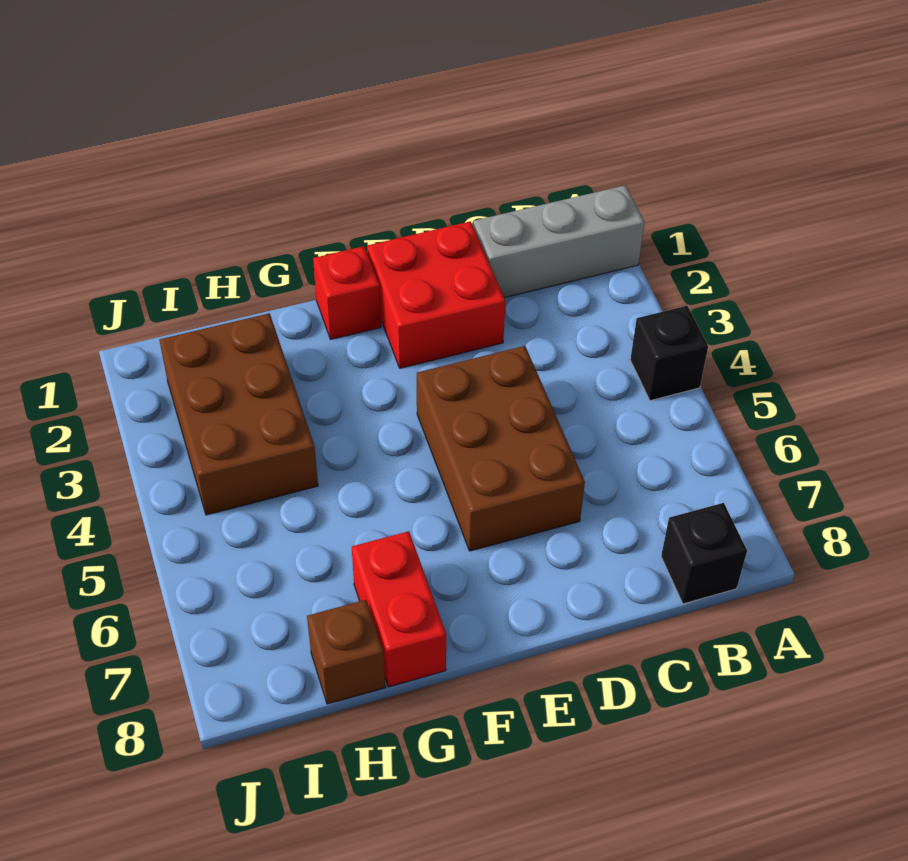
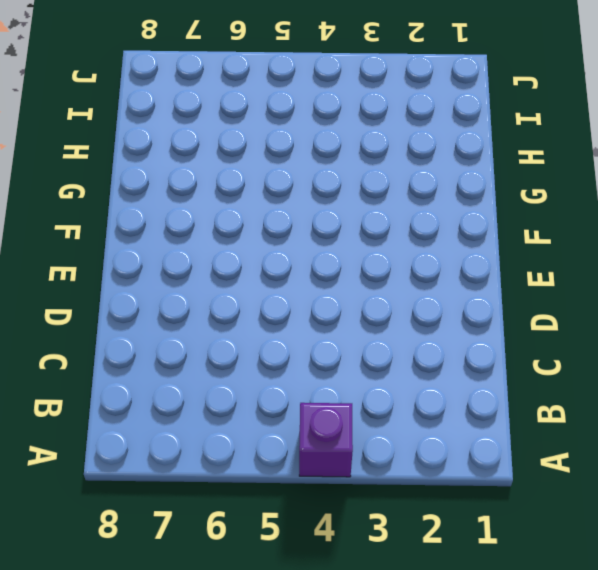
purple 1x1 brick [299,403,353,477] -> black 1x1 brick [630,306,708,401]
none -> grey 1x3 brick [473,185,645,298]
none -> black 1x1 brick [661,503,747,604]

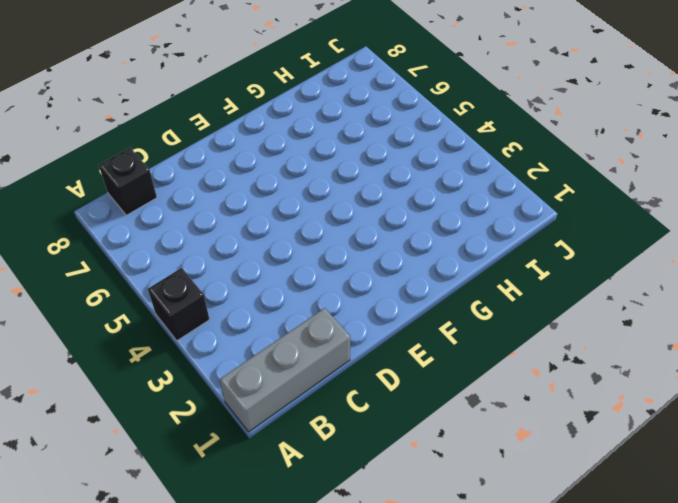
none -> red 2x2 brick [367,221,506,368]
none -> brown 2x3 brick [417,346,585,551]

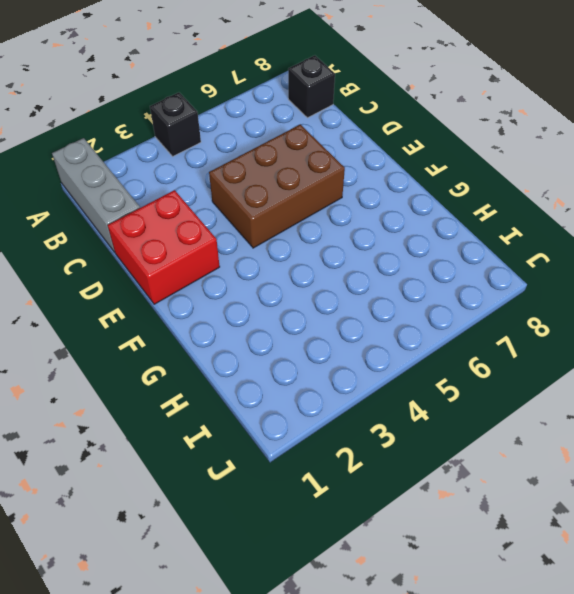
none -> red 1x1 brick [313,246,381,339]
none -> red 1x2 brick [352,531,446,687]

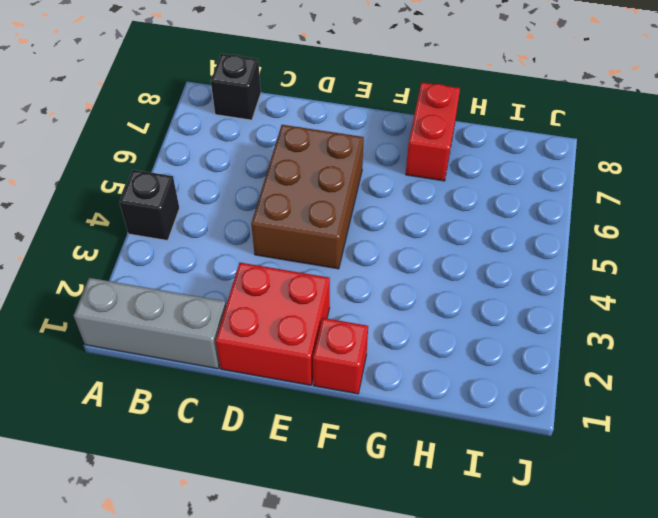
none -> brown 2x3 brick [159,313,318,515]
none -> brown 1x1 brick [307,600,385,704]

